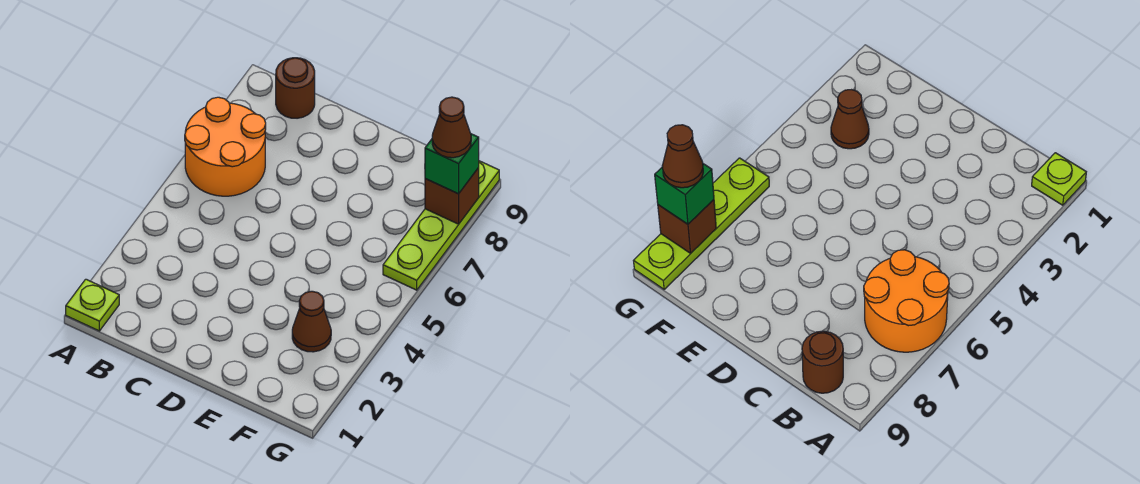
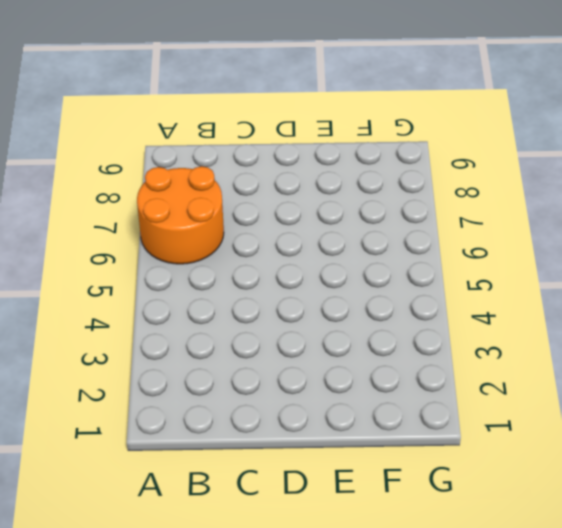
none -> lime 1x1 plate [66,279,119,331]
none -> brown 1x1 round brick [276,58,315,118]

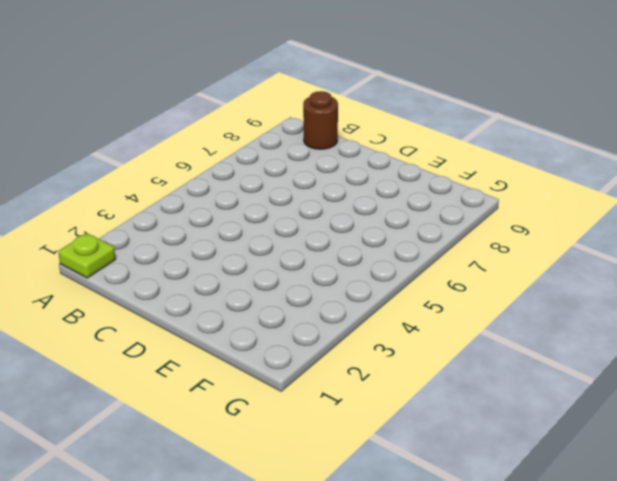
none -> orange 2x2 round brick [185,97,266,196]
none -> brown 1x1 cone [292,291,331,352]

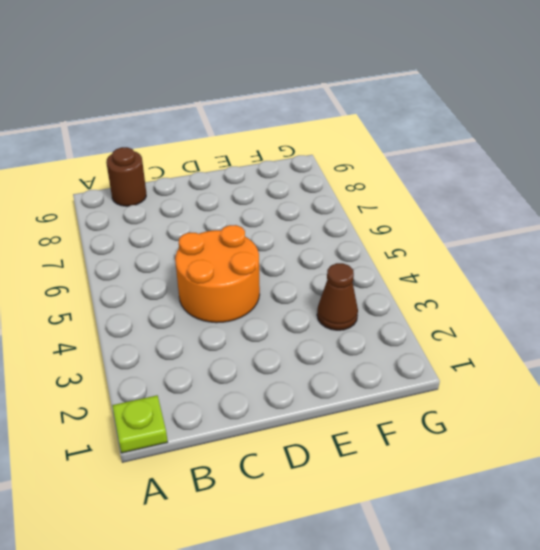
orange 2x2 round brick [175,225,260,323] -> orange 2x2 round brick moved to [185,97,266,196]
none -> lime 1x4 plate [383,161,499,290]
none -> brown 1x1 brick [425,168,479,224]

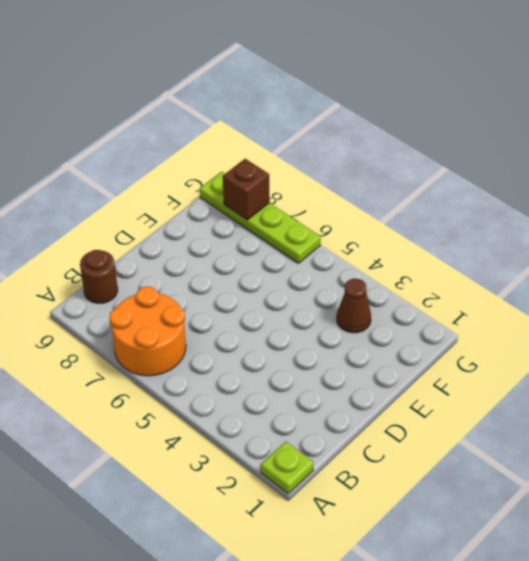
none -> green 1x1 brick [425,134,479,194]
none -> brown 1x1 cone [432,97,471,158]

